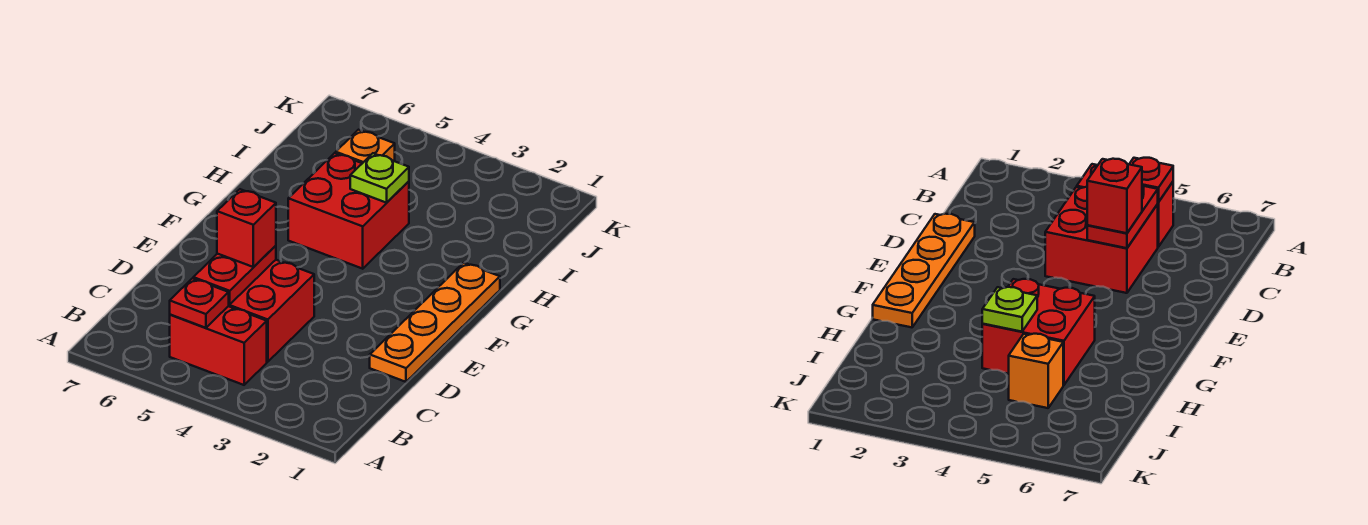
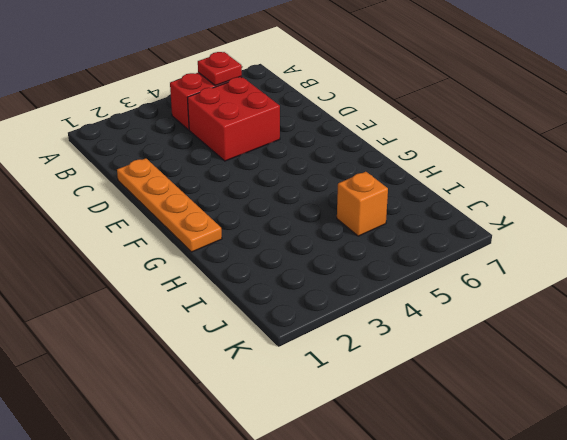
none -> red 2x2 brick [288,153,409,269]
none -> red 1x2 plate [193,246,276,305]

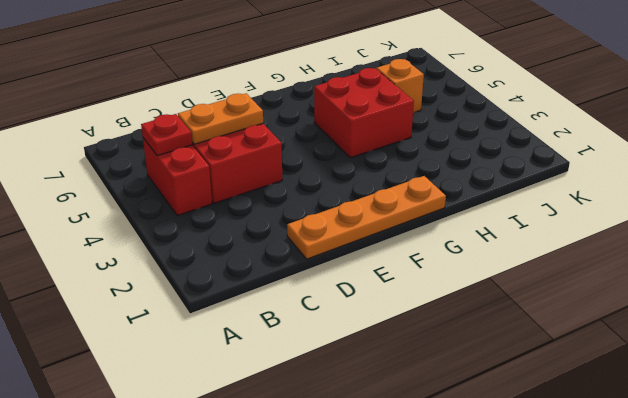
orange 1x2 plate [178,93,263,144] -> red 1x2 plate [193,246,276,305]
none -> lime 1x1 plate [350,153,409,203]
none -> red 1x1 brick [217,189,276,267]

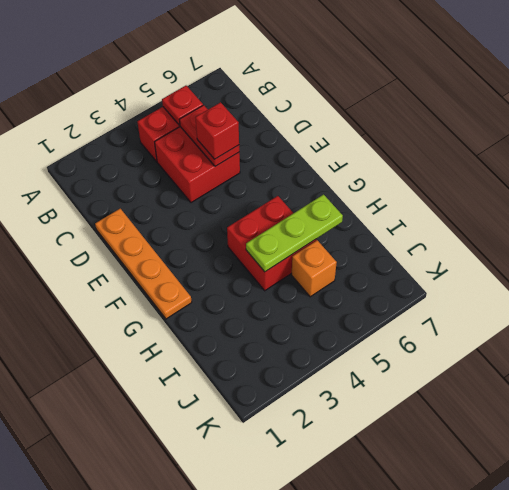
lime 1x3 plate [246,195,343,272] -> lime 1x1 plate [350,153,409,203]

